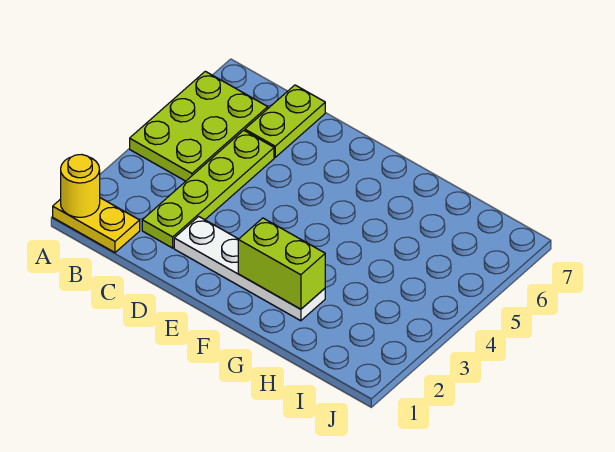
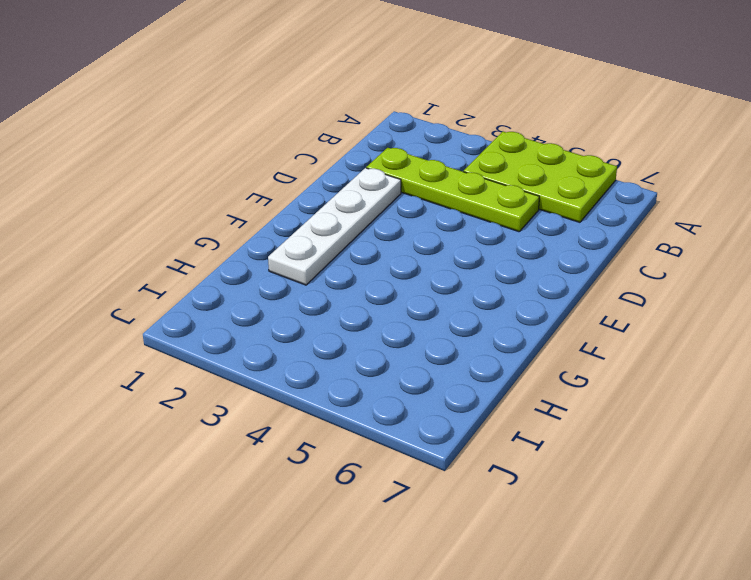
none -> yellow 1x2 plate [53,198,140,252]
none -> lime 1x2 plate [245,85,325,157]

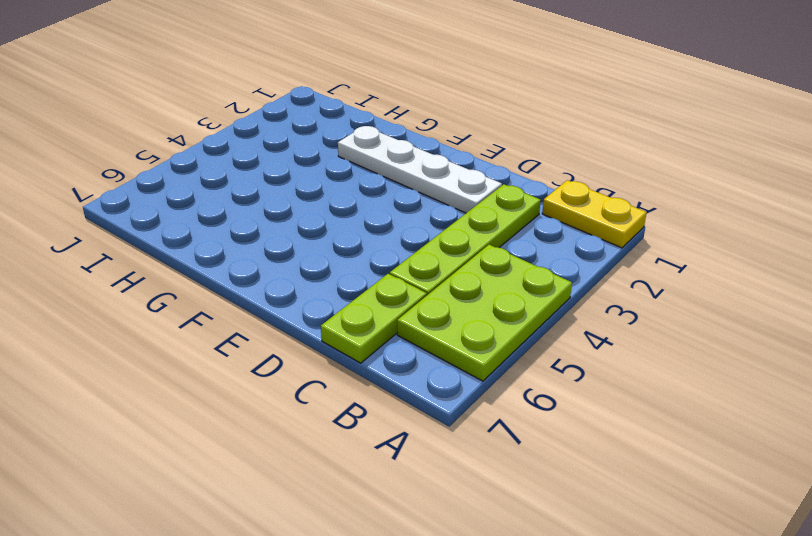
none -> yellow 1x1 round brick [61,154,100,217]
none -> lime 1x2 brick [238,218,325,309]

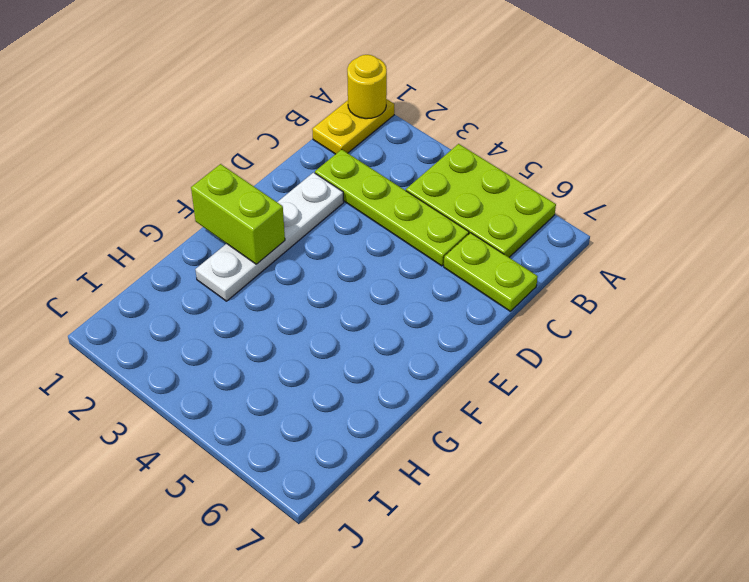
lime 1x2 brick [191,164,285,264] -> lime 1x2 brick turned to [238,218,325,309]

